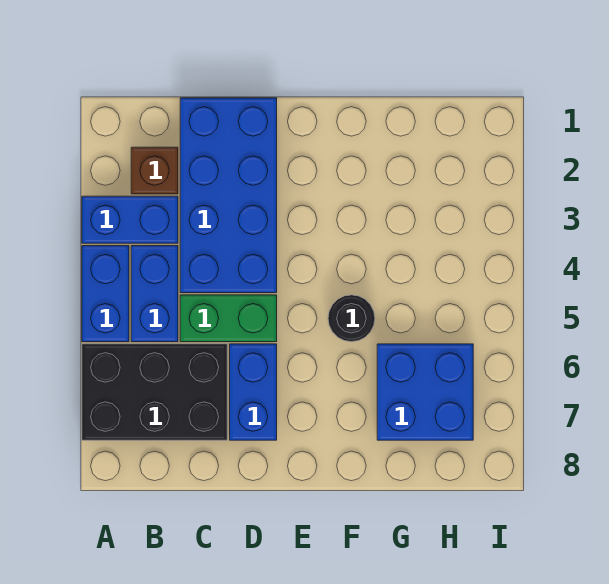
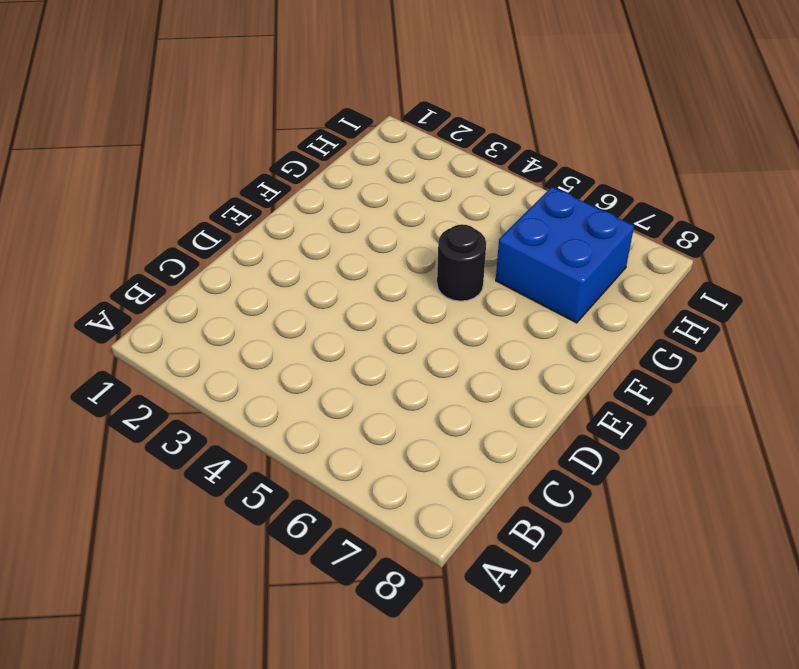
none -> blue 1x2 brick [82,196,178,243]
none -> blue 1x2 brick [82,246,129,342]

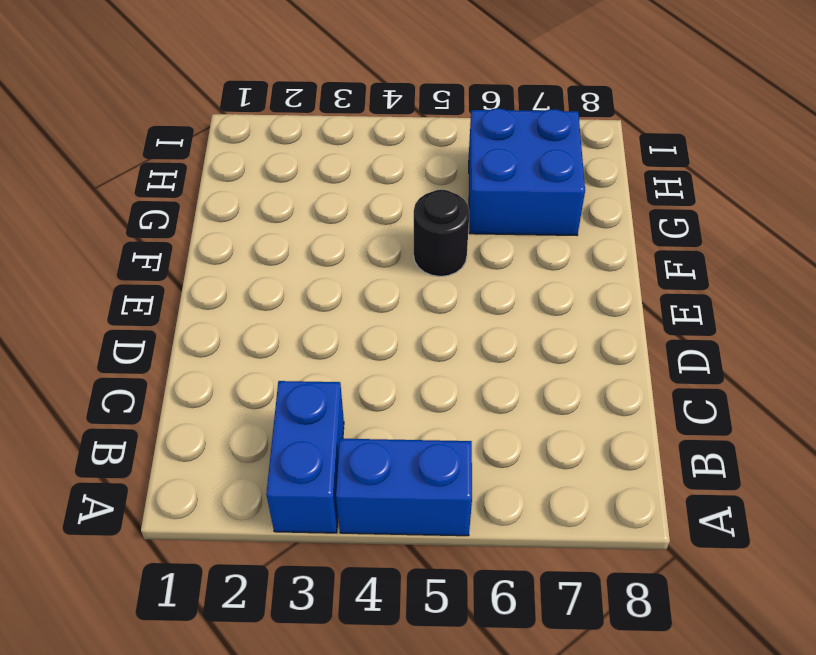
none -> black 2x3 brick [82,344,227,440]
none -> brown 1x1 brick [131,147,178,194]

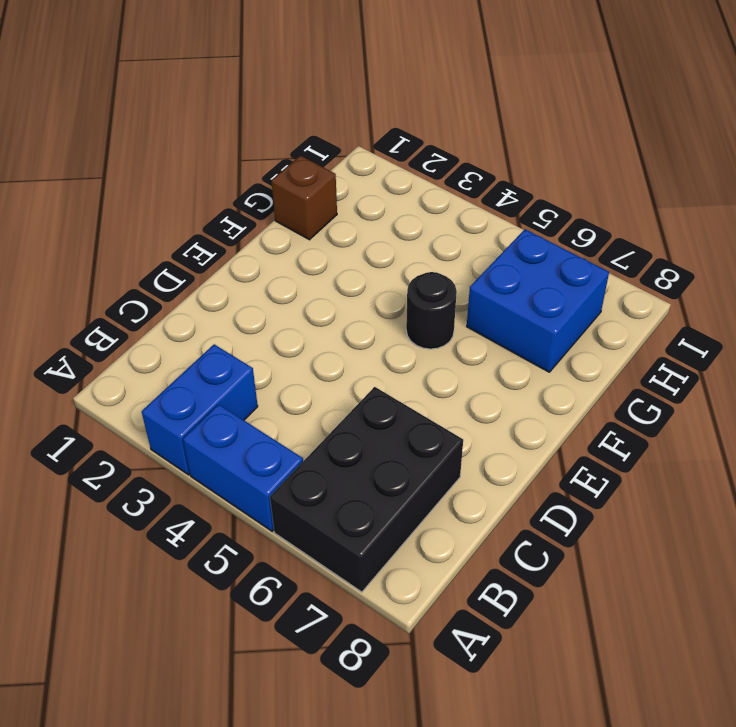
brown 1x1 brick [272,156,337,240] -> brown 1x1 brick moved to [131,147,178,194]
none -> blue 1x2 brick [131,246,178,342]
none -> blue 2x4 brick [180,98,277,293]

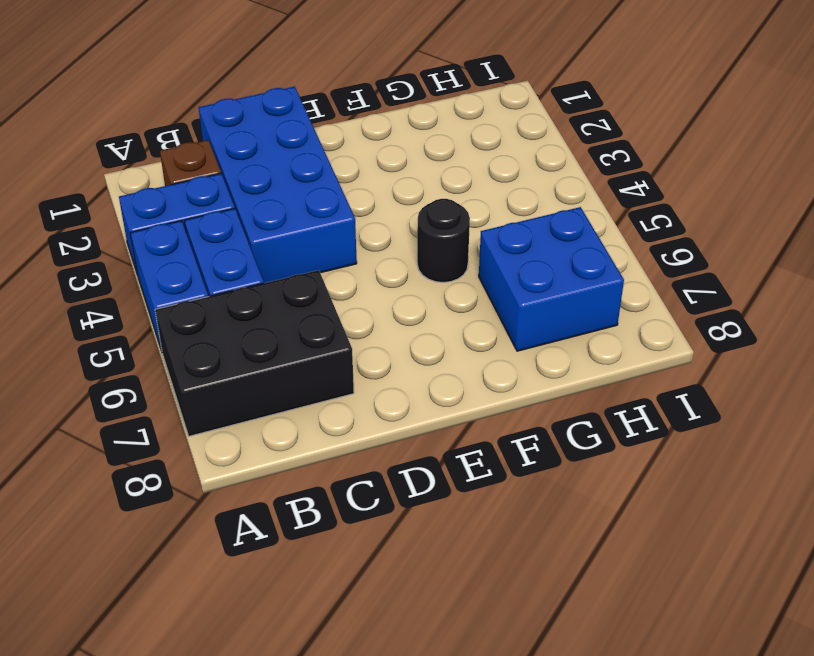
none -> green 1x2 brick [180,295,277,342]
none -> blue 1x2 brick [230,344,277,440]

